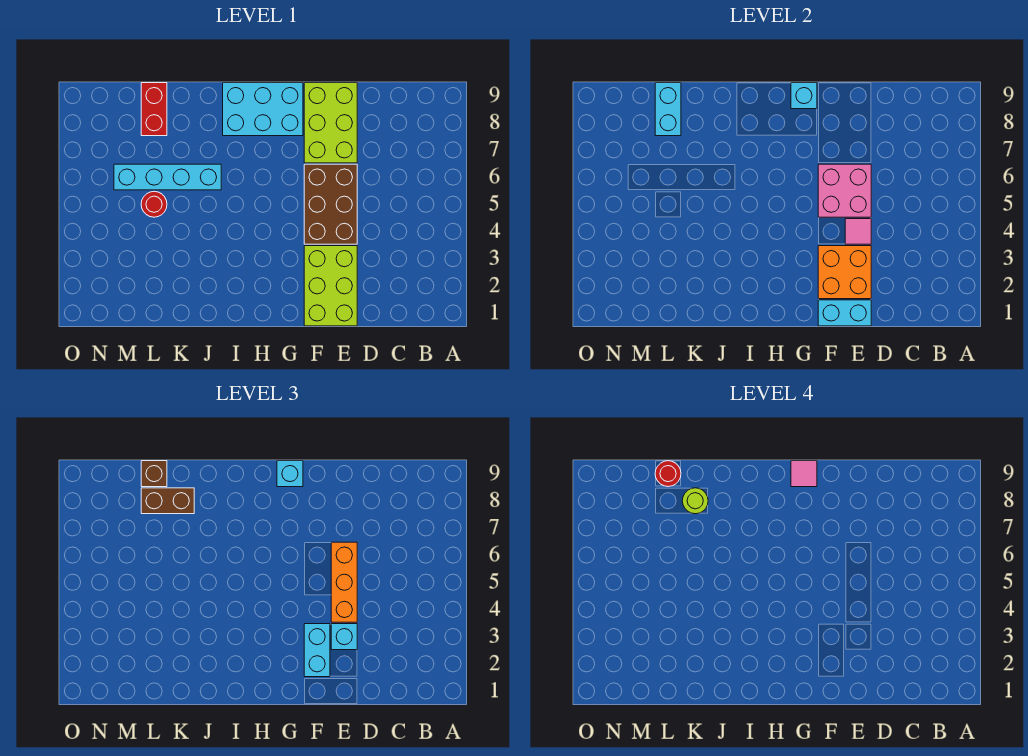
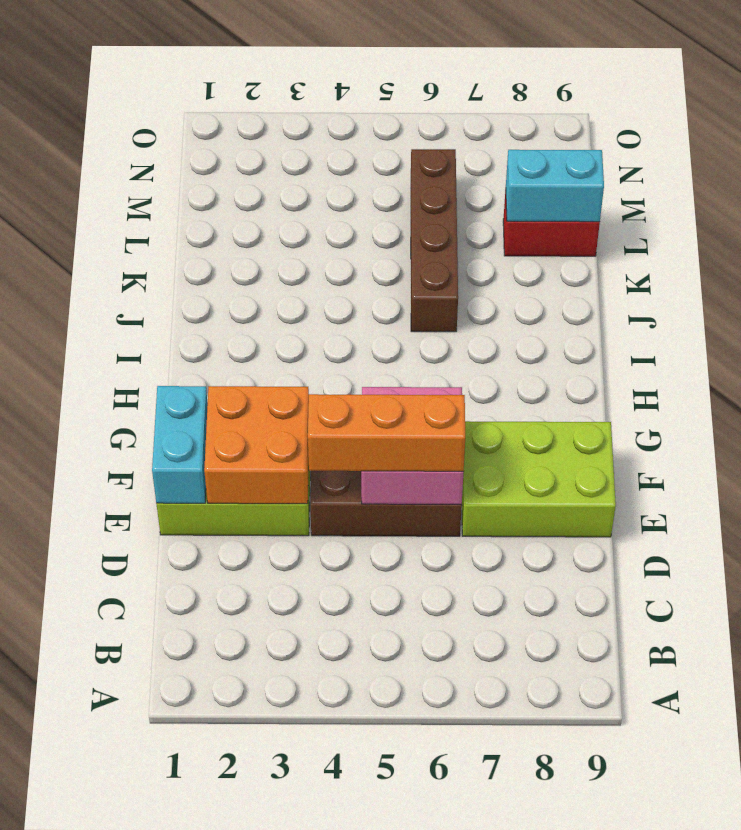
brown 1x4 brick [411,149,458,332] -> cyan 1x4 brick [114,164,221,190]
none -> cyan 2x3 brick [223,83,303,136]
none -> red 1x1 round brick [141,191,167,217]
none -> pink 1x1 tile [845,219,871,244]

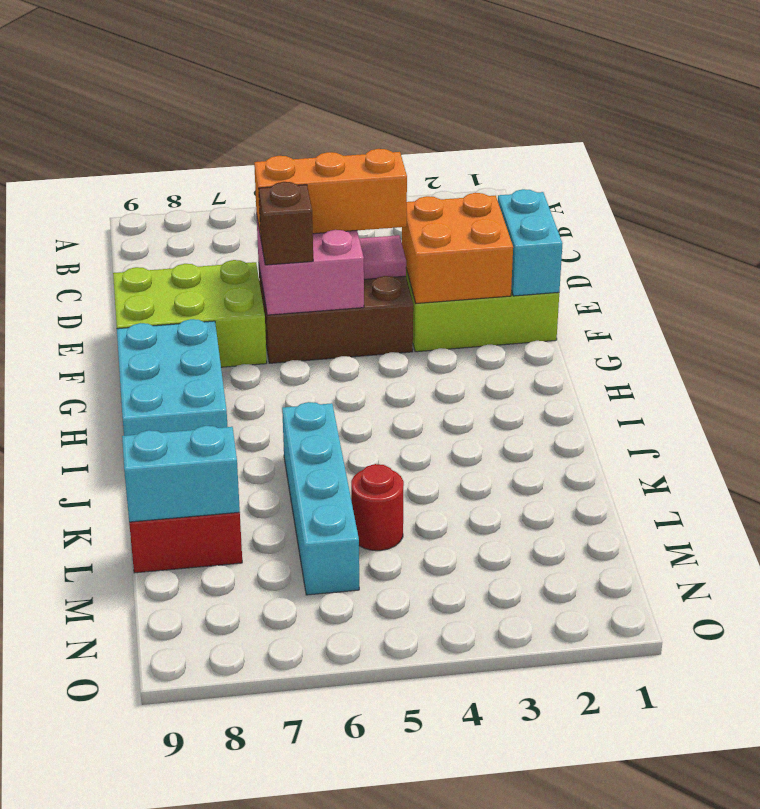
brown 1x1 brick [259,182,313,265] -> brown 1x1 brick moved to [141,461,167,487]
none -> cyan 1x1 brick [791,83,817,109]
none -> cyan 1x1 brick [331,624,357,650]
none -> cyan 1x2 brick [304,624,330,677]

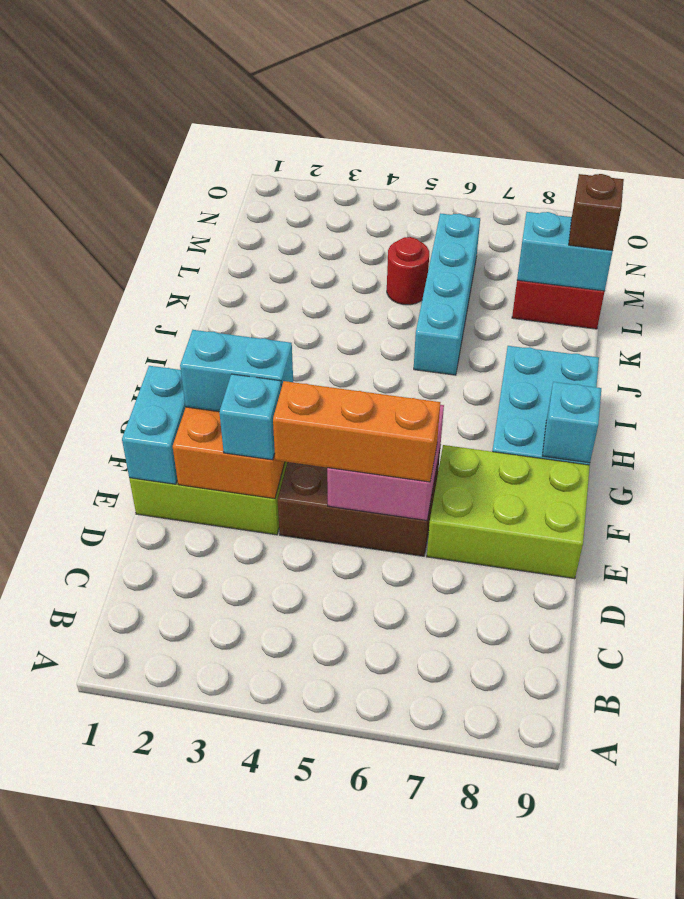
none -> pink 1x1 tile [845,219,871,244]
none -> cyan 1x1 brick [277,461,303,487]
none -> brown 1x2 brick [141,488,194,514]

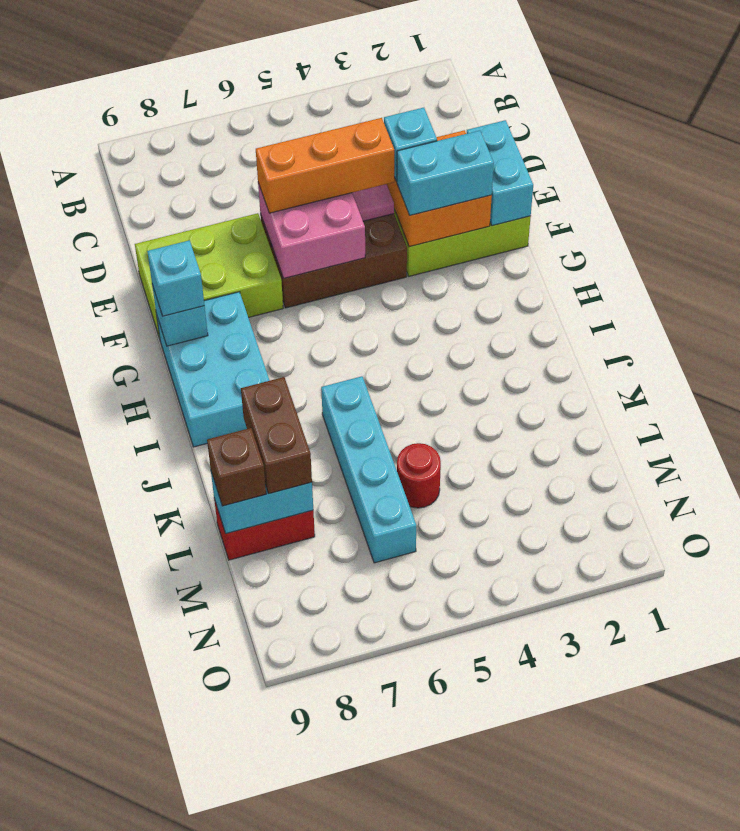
none -> pink 1x1 tile [791,461,817,487]
none -> lime 1x1 round brick [682,488,708,514]
none -> red 1x1 round brick [655,461,681,487]

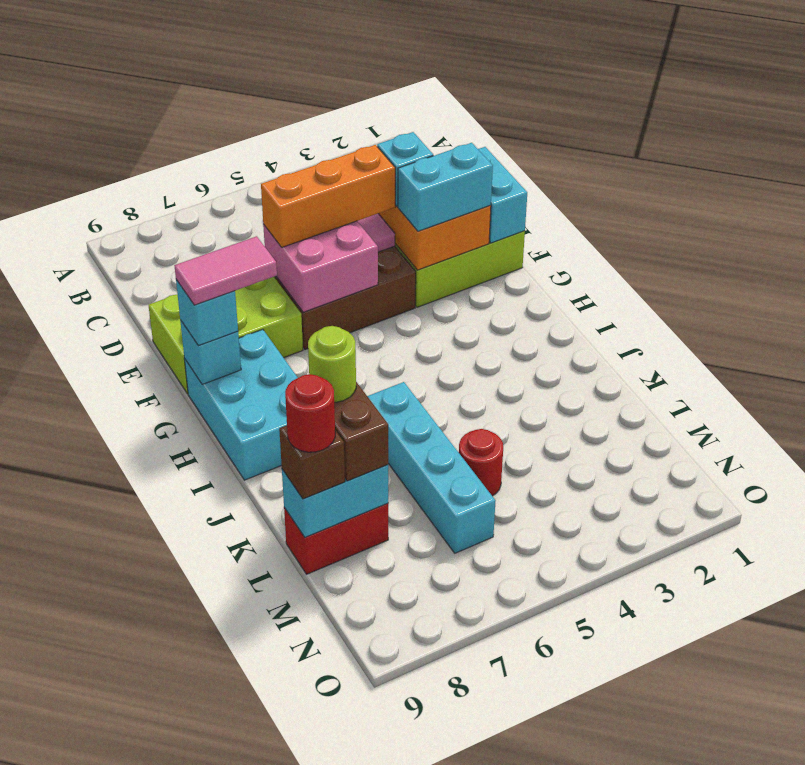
pink 1x2 tile [174,236,277,305] -> pink 1x1 tile [791,461,817,487]

